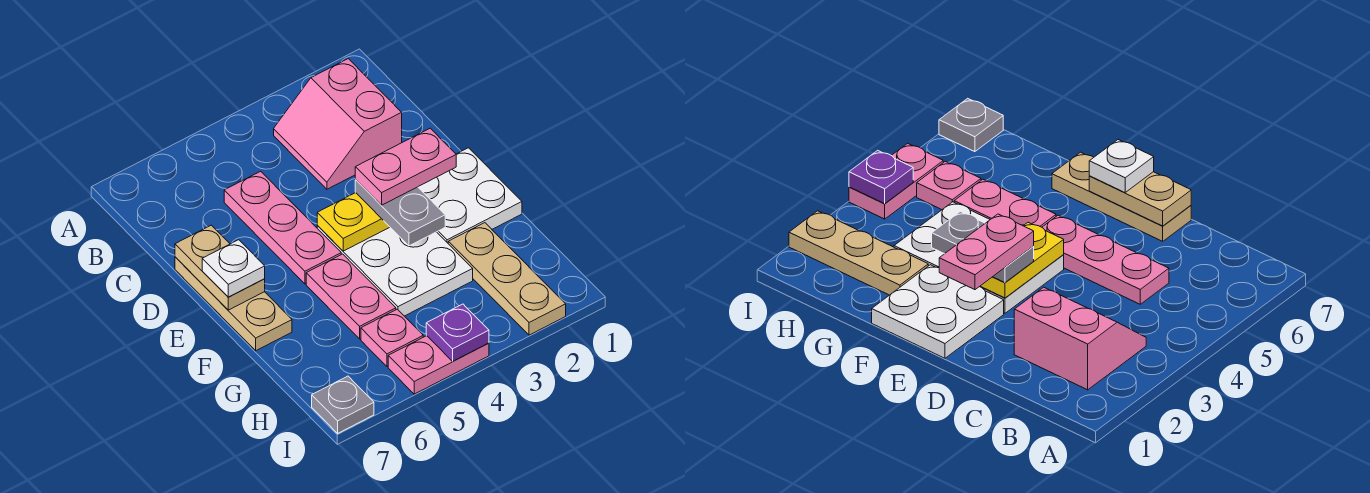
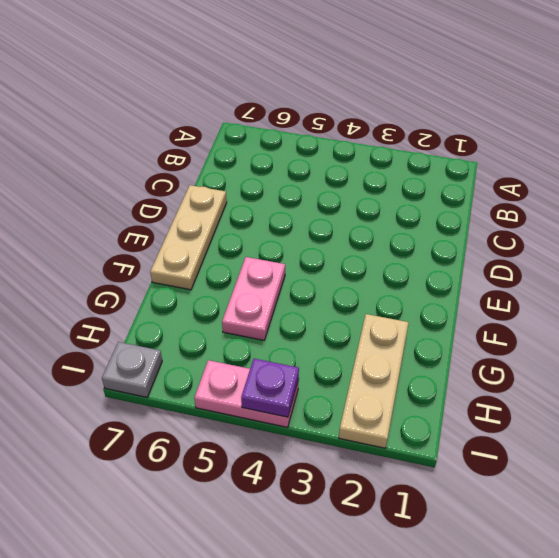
none -> pink 2x2 slope [274,59,402,189]
none -> pink 1x3 plate [224,171,341,284]
none -> white 2x2 plate [418,148,522,243]

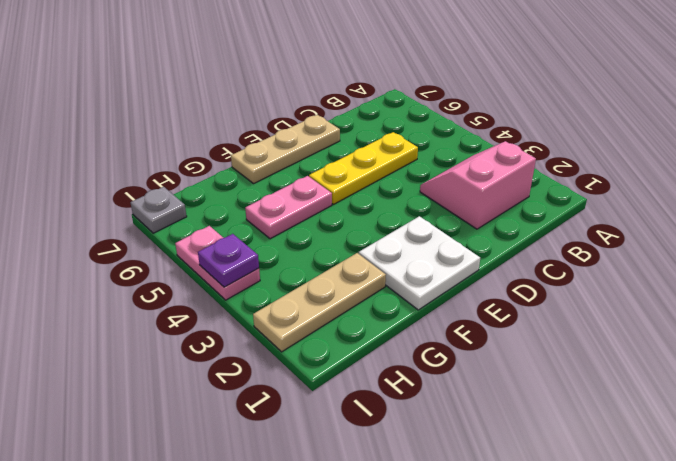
yellow 1x3 plate [309,132,418,204] -> pink 1x3 plate [224,171,341,284]
none -> white 2x3 plate [317,226,473,316]
none -> pink 1x1 plate [361,309,423,366]
none -> tan 1x2 plate [175,225,265,310]

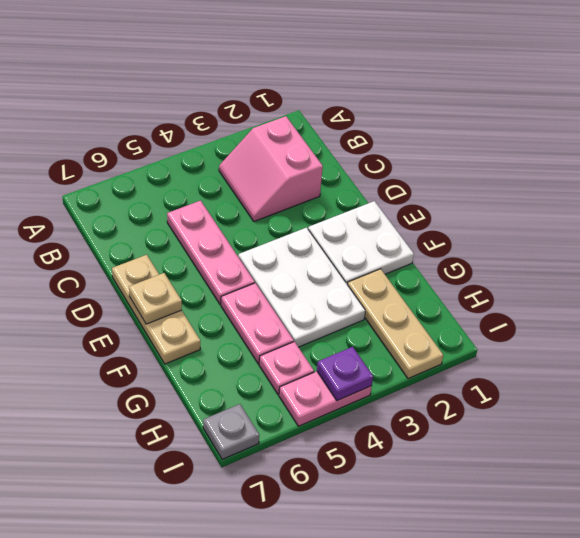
tan 1x1 plate [129,273,182,324] -> tan 1x2 plate [175,225,265,310]
none -> yellow 1x2 plate [317,193,390,251]
none -> grey 1x2 plate [355,180,445,246]
none -> white 1x1 plate [202,240,265,297]

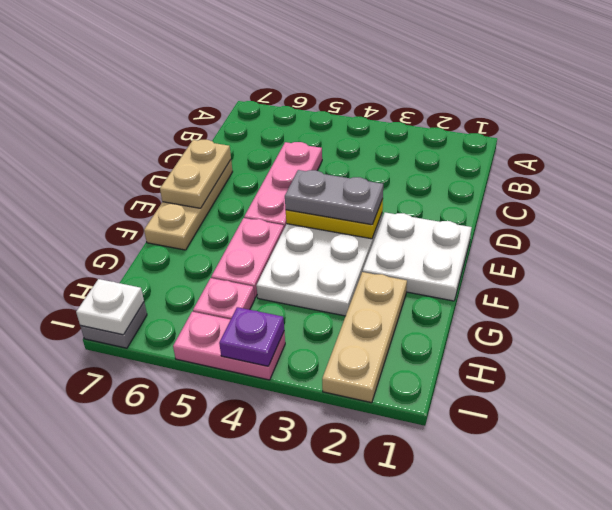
grey 1x2 plate [285,170,383,225] -> grey 1x2 plate turned to [355,180,445,246]
white 1x1 plate [76,279,144,335] -> white 1x1 plate moved to [202,240,265,297]
none -> pink 2x2 slope [274,59,402,189]
none -> pink 1x2 plate [355,128,456,205]

